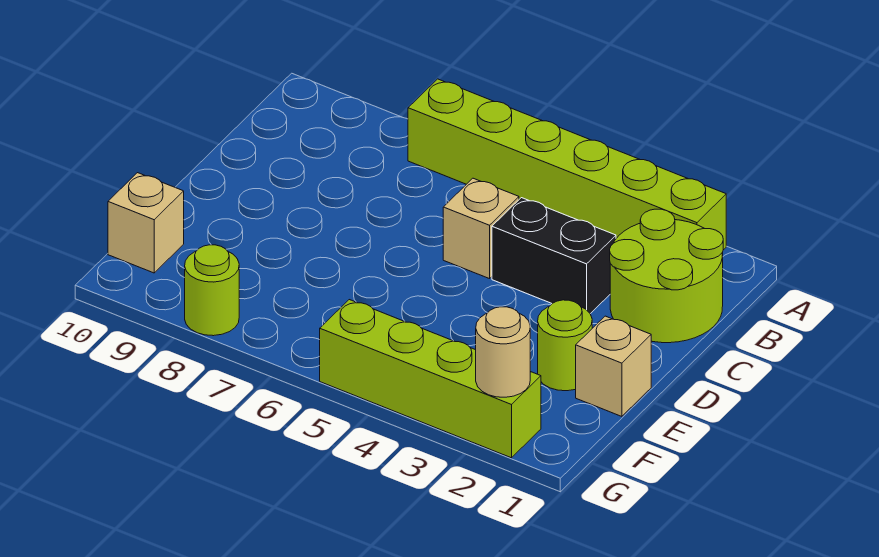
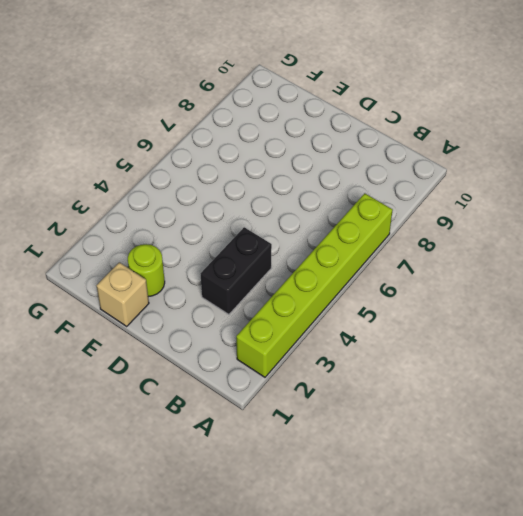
none -> lime 2x2 round brick [610,209,723,343]
none -> tan 1x1 brick [443,178,519,279]

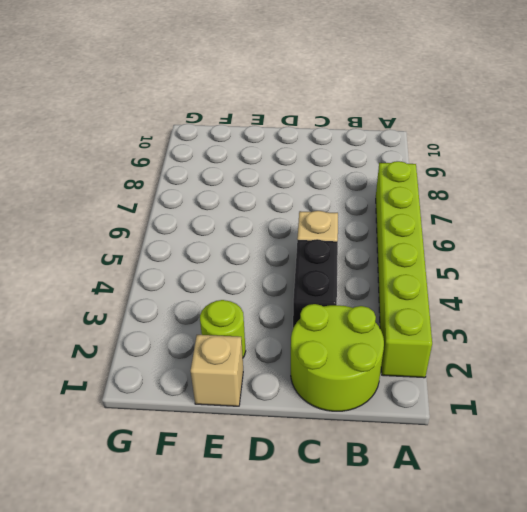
none -> tan 1x1 brick [108,173,184,273]
none -> lime 1x4 brick [320,300,541,458]

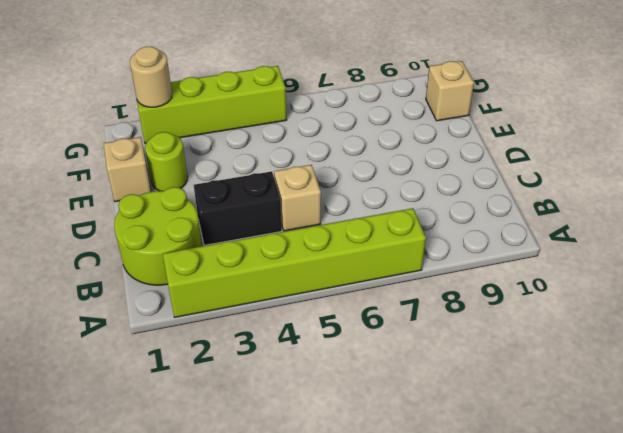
none -> lime 1x1 round brick [185,245,239,336]

